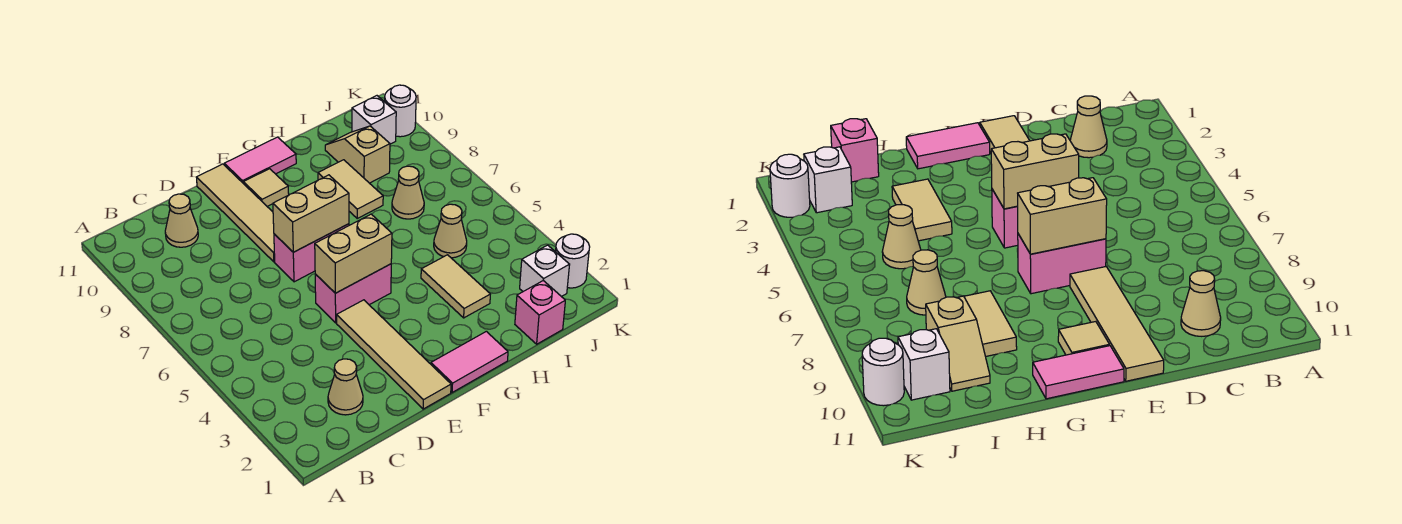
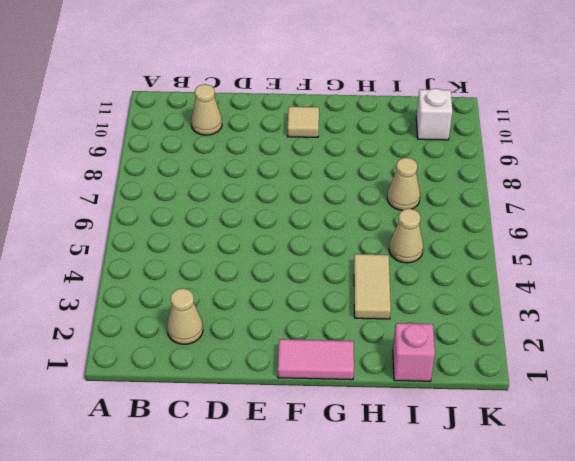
none -> tan 1x4 tile [337,300,451,409]
none -> pink 1x2 brick [315,264,391,323]
none -> pink 1x2 brick [274,224,349,282]

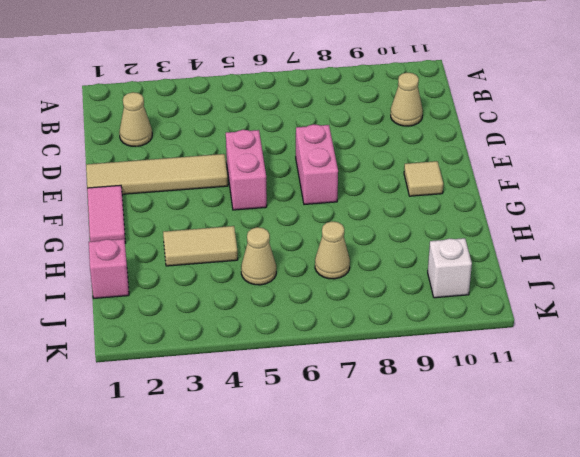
none -> tan 1x4 tile [196,164,275,262]
none -> pink 1x2 tile [224,137,296,183]
none -> tan 1x2 tile [318,160,383,218]

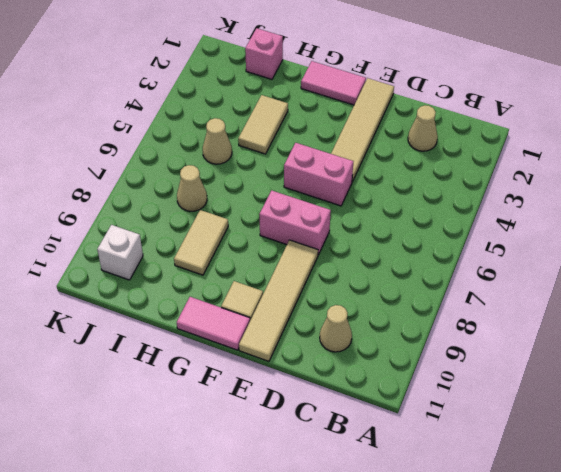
none -> tan 1x2 slope [325,126,390,183]
none -> white 1x1 brick [520,245,570,297]
none -> white 1x1 round brick [556,234,590,288]

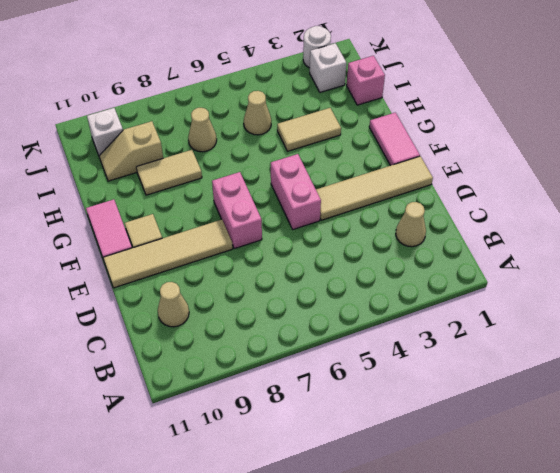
none -> white 1x1 round brick [385,85,416,137]
none -> tan 1x2 brick [315,214,392,293]
none -> tan 1x2 brick [273,175,349,252]

